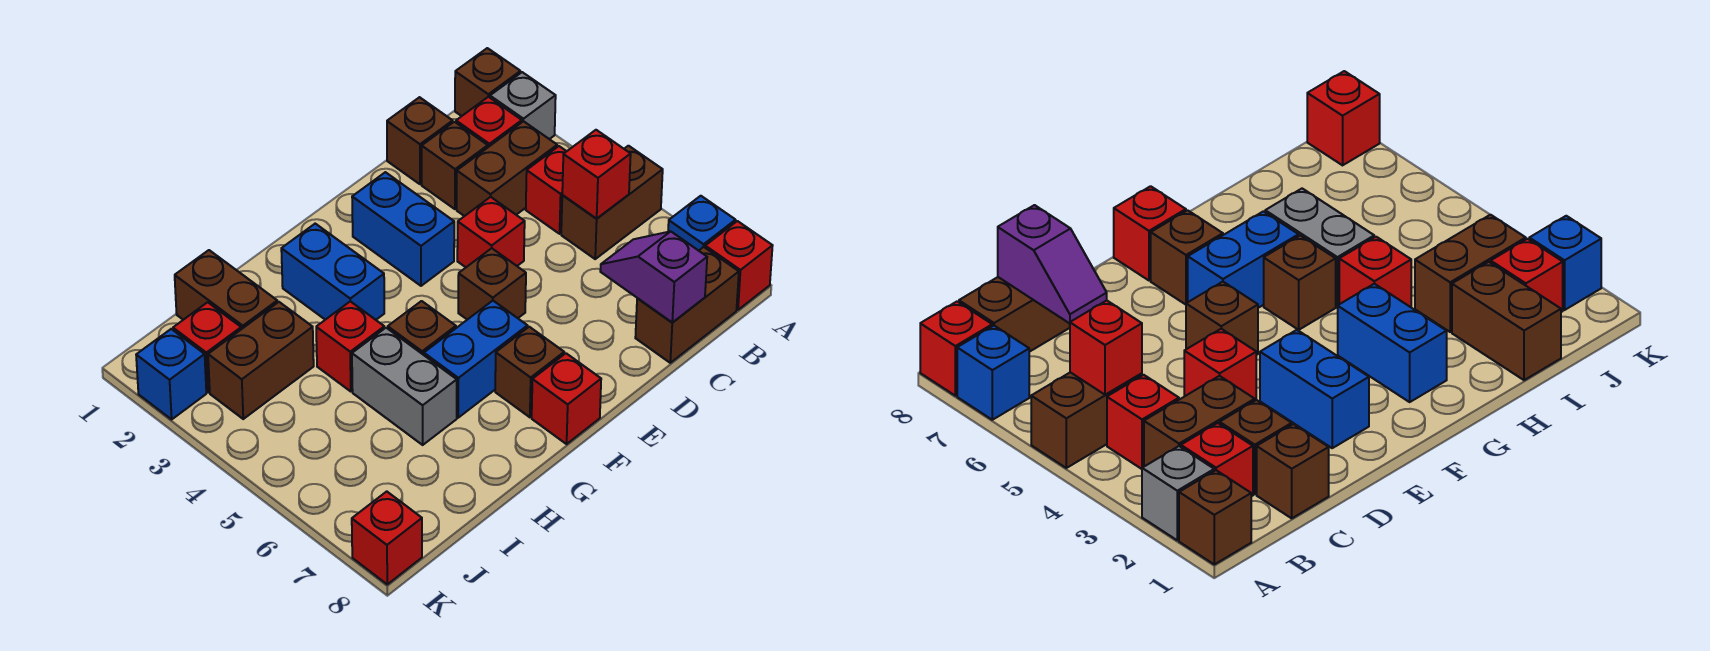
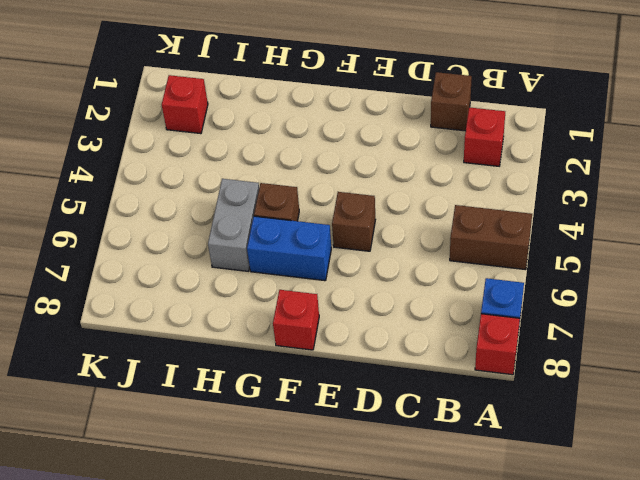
none -> brown 1x1 brick [455,48,520,116]
none -> grey 1x1 brick [490,72,556,139]
none -> brown 1x2 brick [457,121,557,216]

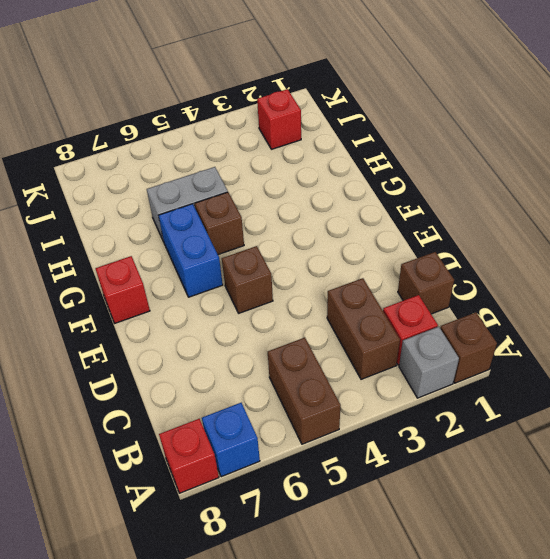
none -> red 1x1 brick [526,146,567,234]
none -> brown 1x2 brick [635,247,739,363]
none -> brown 1x1 brick [422,122,488,209]

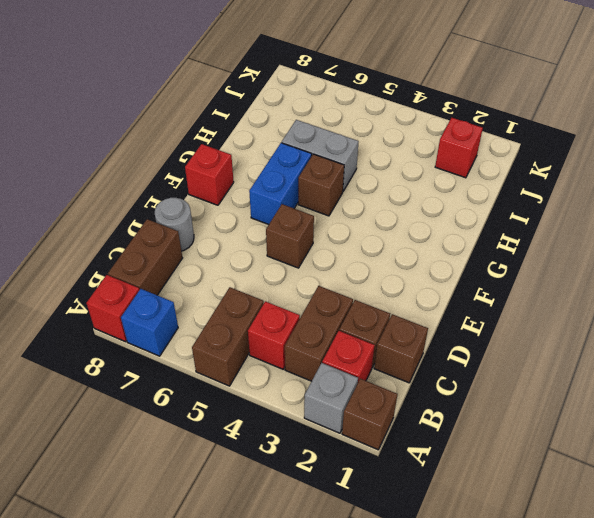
grey 1x1 round brick [155,198,194,251] -> none
none -> red 1x1 brick [457,197,525,267]
none -> blue 1x2 brick [352,172,454,286]
none -> brown 1x1 brick [495,327,564,417]

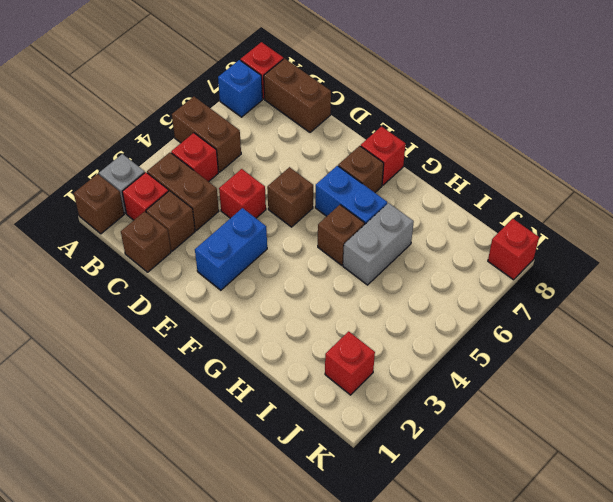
none -> blue 1x2 brick [281,224,384,320]
none -> red 1x1 brick [316,301,384,392]
none -> brown 1x2 brick [175,250,277,329]

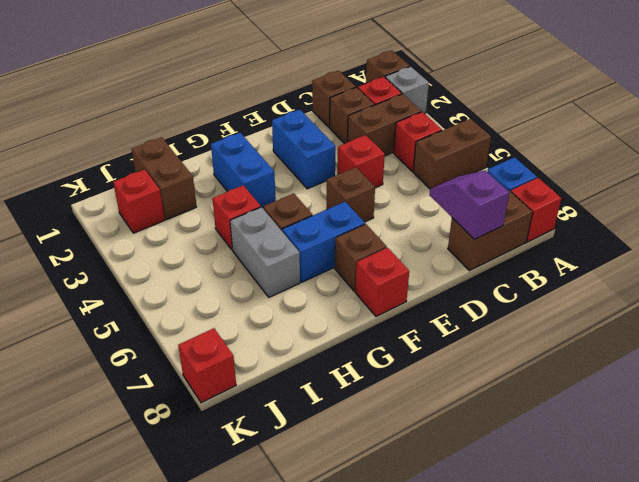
none -> brown 1x2 brick [208,302,314,419]
none -> blue 1x1 brick [136,329,206,419]
none -> red 1x1 brick [562,130,631,219]

